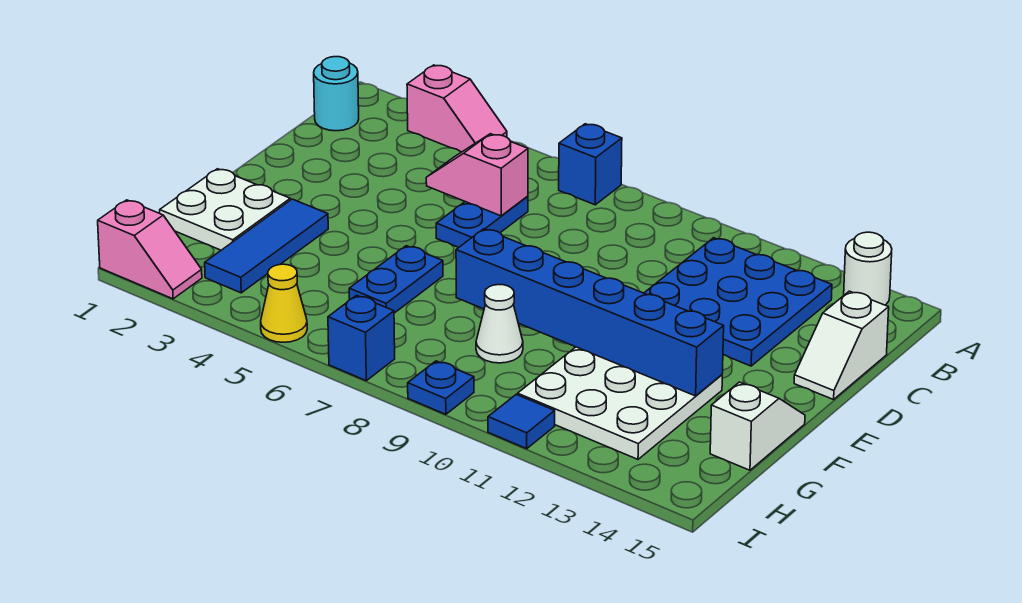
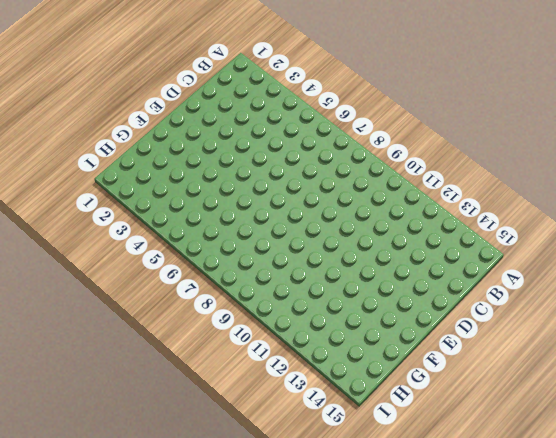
none -> pink 1x2 slope [407,65,507,152]
none -> blue 1x1 brick [559,124,622,205]
none -> white 1x1 round brick [844,232,892,305]

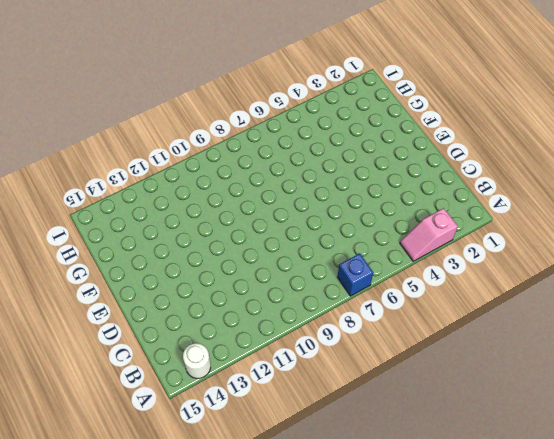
none -> cyan 1x1 round brick [314,57,359,131]
none -> blue 3x3 plate [645,238,832,366]
none -> blue 1x2 plate [436,196,528,248]

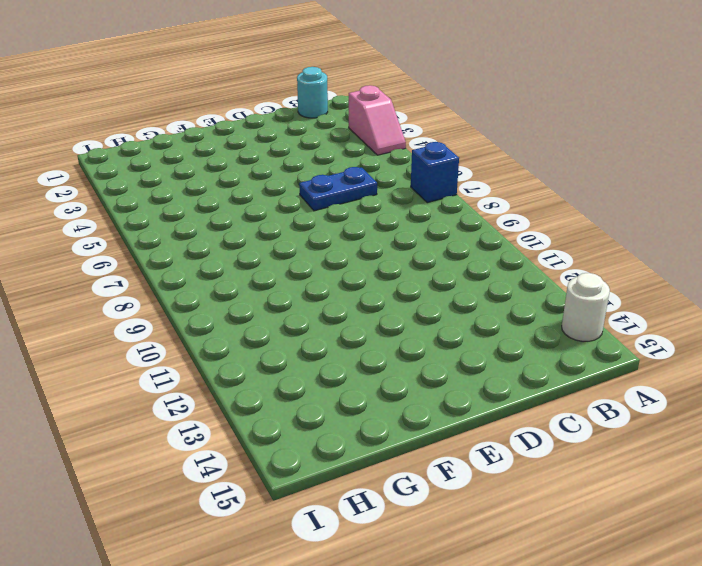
none -> blue 3x3 plate [645,238,832,366]
none -> white 1x2 slope [794,291,889,400]
none -> white 2x2 plate [160,169,290,250]

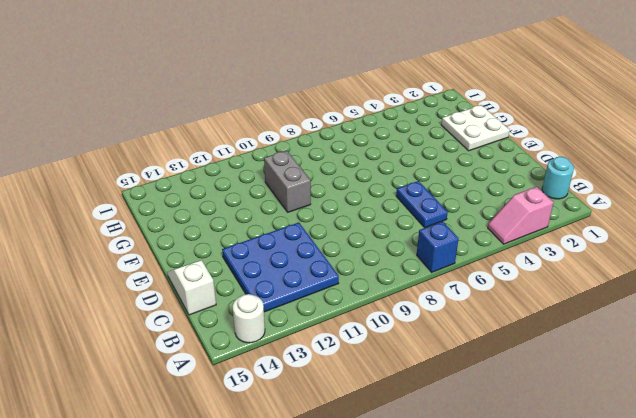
grey 1x2 brick [264,151,311,212] -> none
none -> blue 1x3 tile [205,199,328,293]
none -> blue 1x2 plate [349,246,443,313]
none -> white 3x3 plate [518,347,722,459]

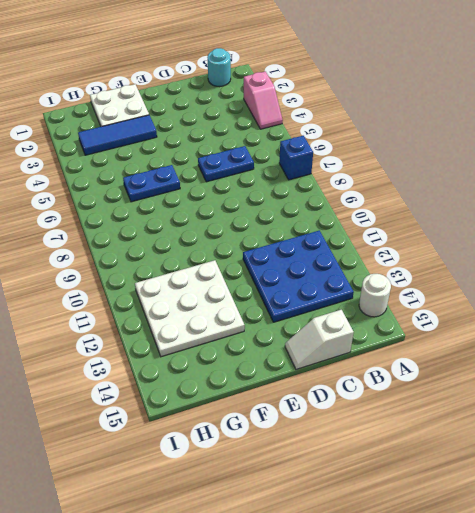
none -> white 1x2 slope [710,382,805,470]
none -> white 1x1 cone [476,285,523,363]
none -> pink 1x2 slope [98,200,202,299]

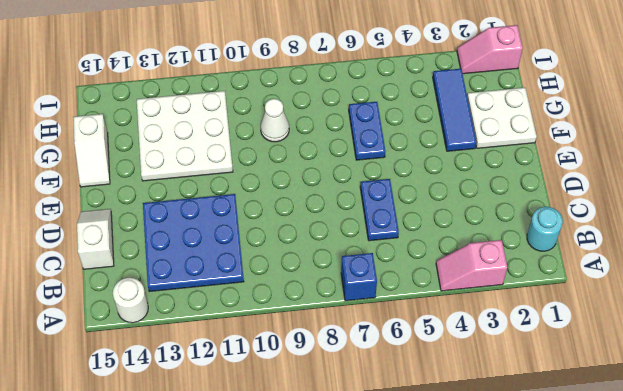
none -> yellow 1x1 cone [261,264,307,342]
none -> blue 1x1 brick [328,295,395,381]
none -> blue 1x1 plate [408,361,474,414]

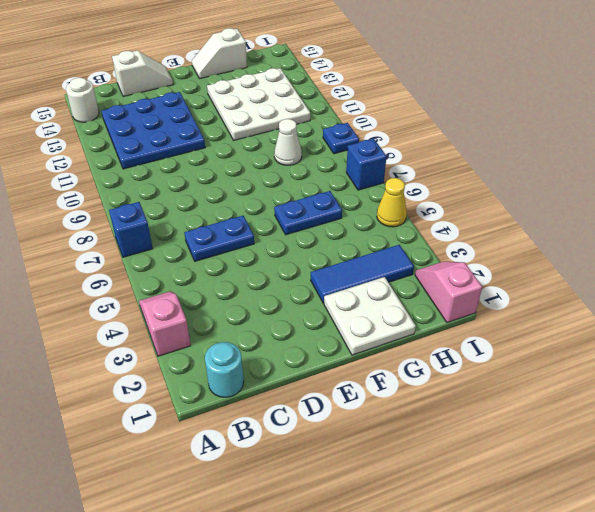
none -> blue 1x1 tile [488,394,555,449]
none -> pink 1x2 slope [426,134,528,216]
none -> blue 1x6 brick [456,229,724,396]

